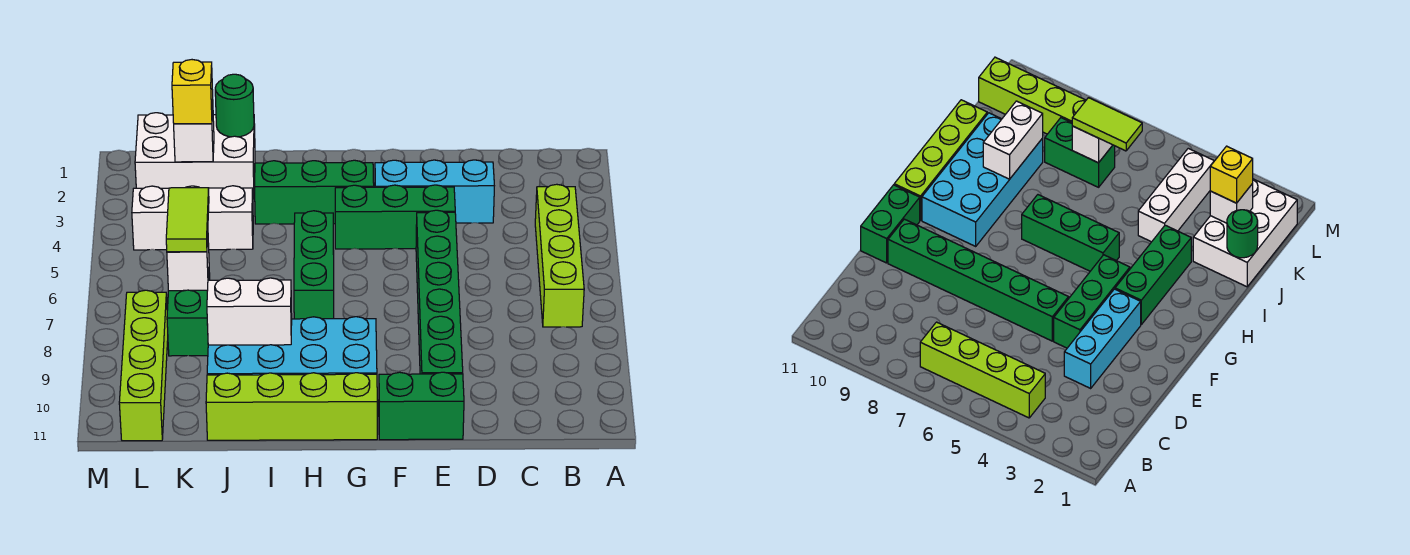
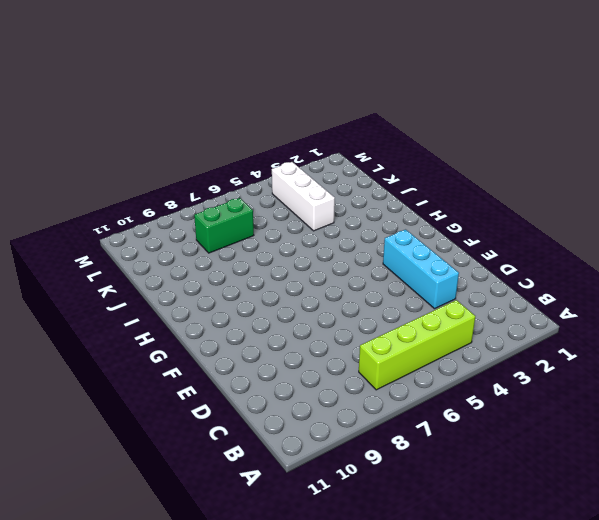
none -> green 1x3 brick [335,185,455,249]
none -> green 1x6 brick [416,210,463,374]
none -> green 1x2 brick [379,372,464,440]

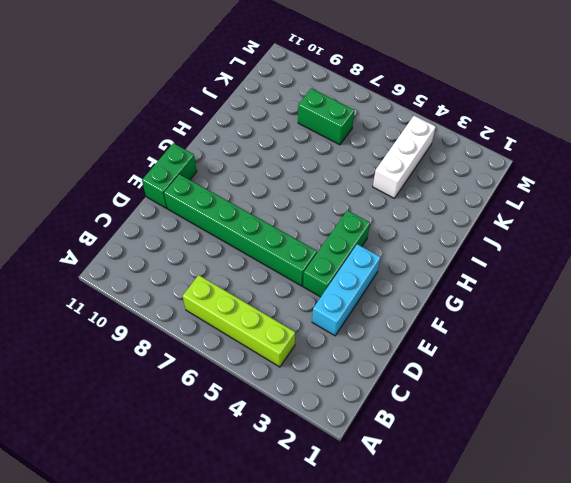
none -> green 1x3 brick [255,160,374,224]
none -> cyan 2x4 brick [207,317,377,375]
none -> lime 1x4 brick [206,373,377,440]

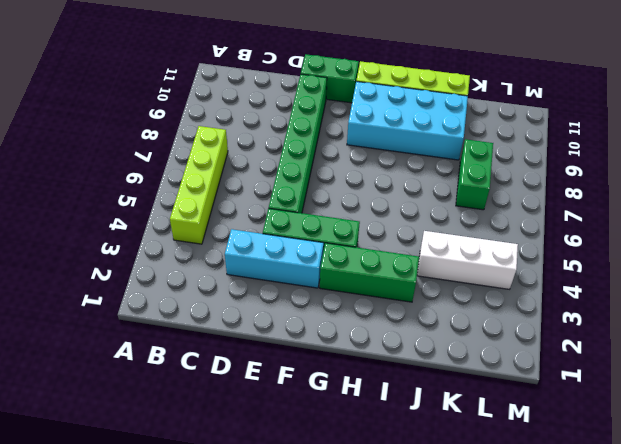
none -> green 1x3 brick [294,211,334,319]
none -> white 2x3 brick [135,113,255,199]
none -> lime 1x4 brick [119,290,168,441]

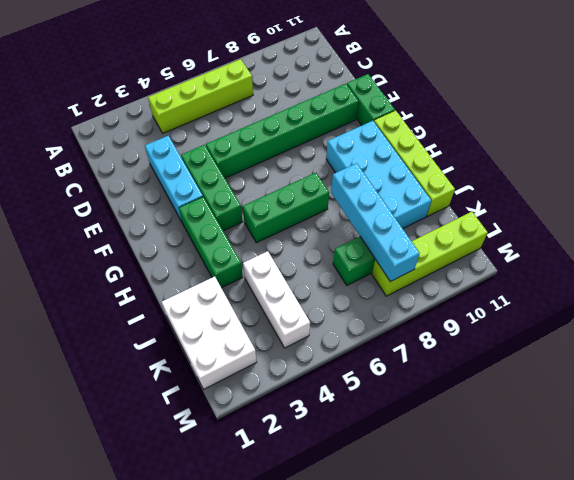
cyan 1x4 brick [331,163,420,282] -> none
none -> white 1x2 brick [207,278,292,345]
none -> green 1x1 round brick [215,74,254,137]
none -> white 1x1 brick [174,109,214,162]

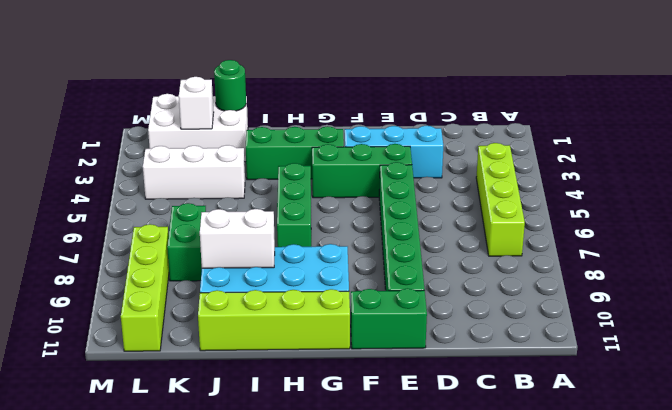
none -> white 1x1 brick [167,238,209,291]
none -> yellow 1x1 brick [172,60,213,124]
none -> lime 1x2 tile [166,188,209,252]

